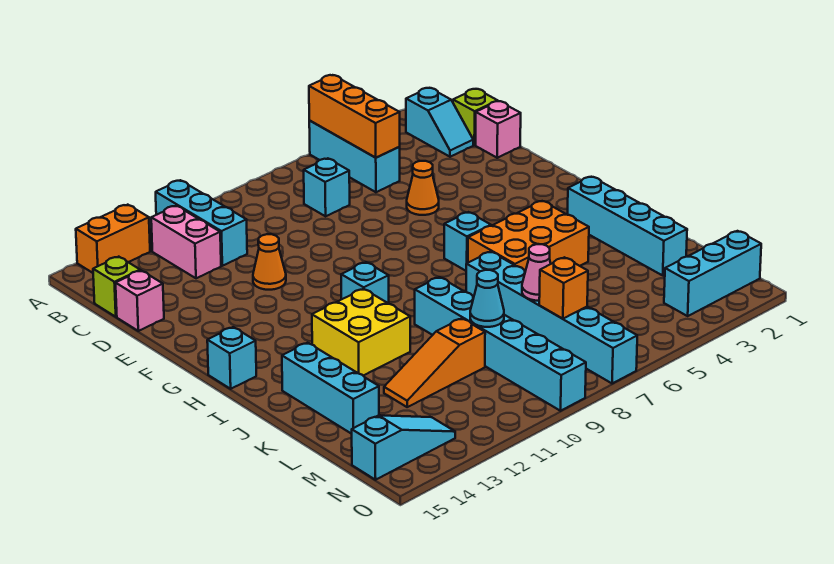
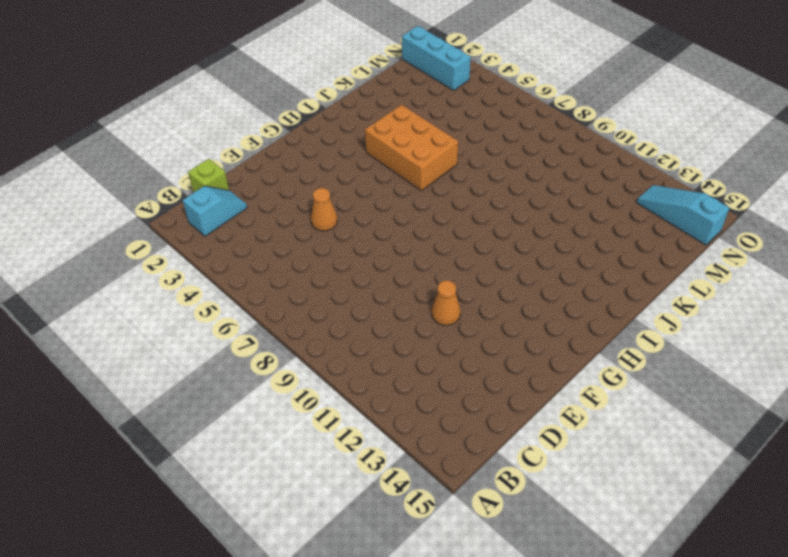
none -> cyan 1x3 brick [309,121,400,192]
none -> cyan 1x3 brick [156,180,247,266]
none -> orange 1x2 brick [76,205,150,273]

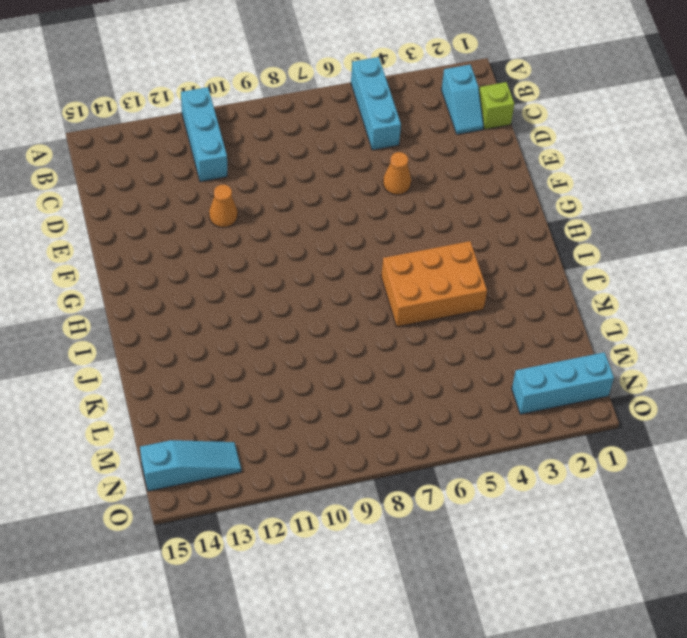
none -> orange 1x2 brick [76,205,150,273]
none -> pink 1x2 brick [151,206,221,278]
none -> cyan 1x1 brick [304,158,350,216]

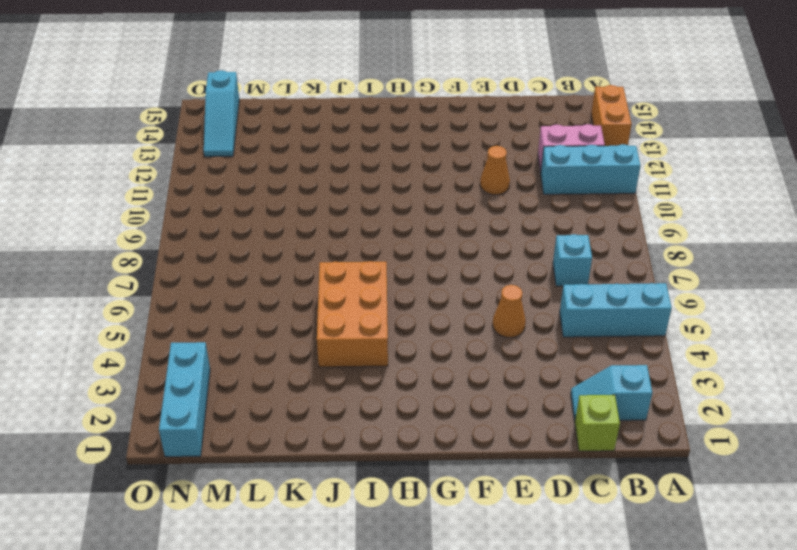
none -> lime 1x1 brick [93,257,140,317]
none -> pink 1x1 brick [476,101,521,158]
none -> pink 1x1 brick [116,270,164,331]

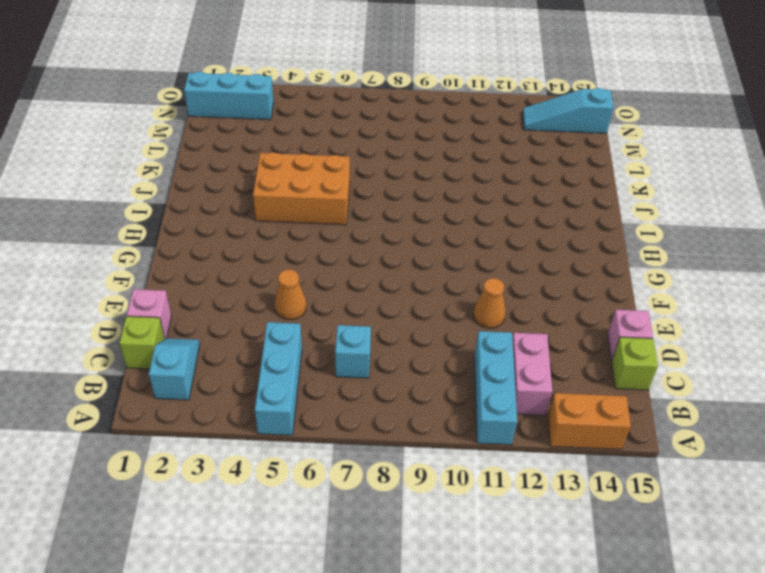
none -> cyan 1x1 brick [444,212,491,271]
none -> cyan 1x1 brick [341,262,389,303]
none -> cyan 1x1 brick [207,327,256,389]

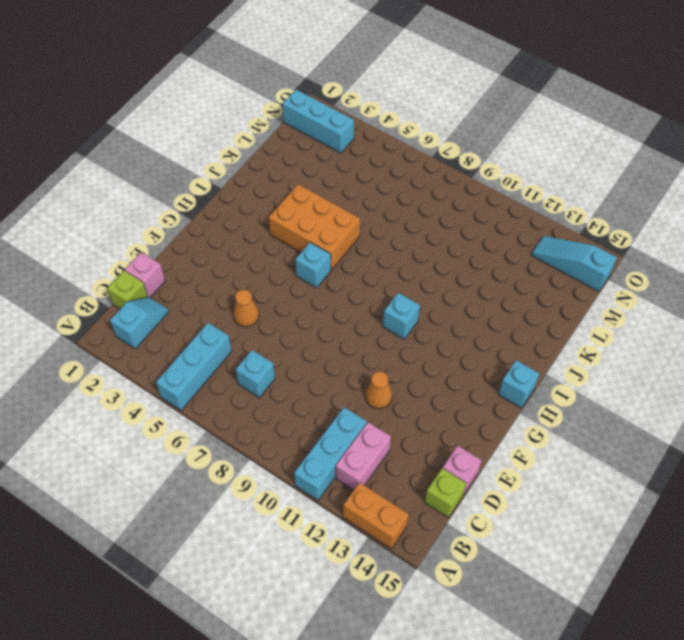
none -> cyan 1x4 brick [567,177,687,275]
none -> yellow 2x2 brick [312,289,410,376]
none -> cyan 1x6 brick [466,252,637,384]

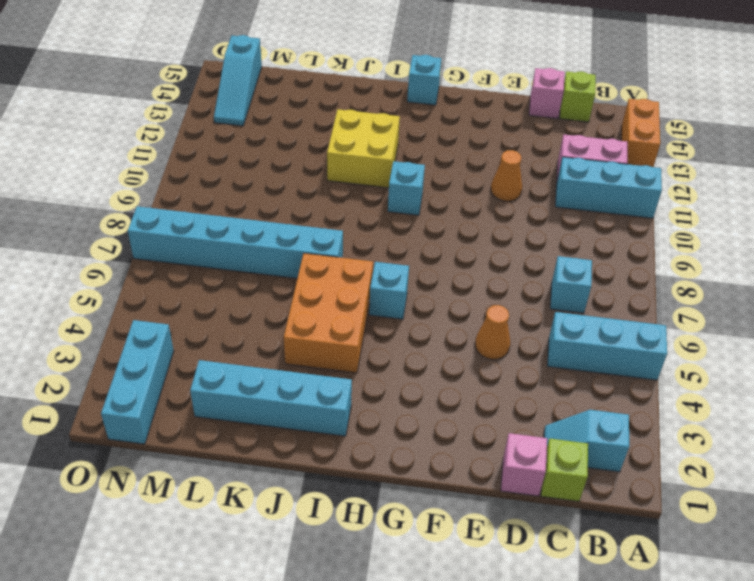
none -> cyan 1x6 brick [415,277,586,411]
none -> cyan 1x3 brick [282,343,379,434]
none -> orange 1x3 slope [384,318,485,407]

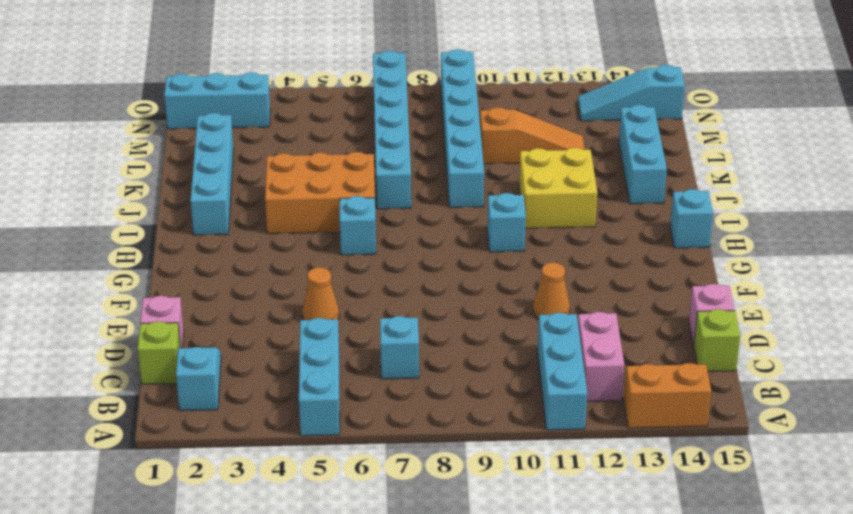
none -> orange 1x3 brick [309,75,400,158]
none -> pink 1x1 cone [522,244,551,301]
none -> cyan 1x1 cone [470,270,504,327]

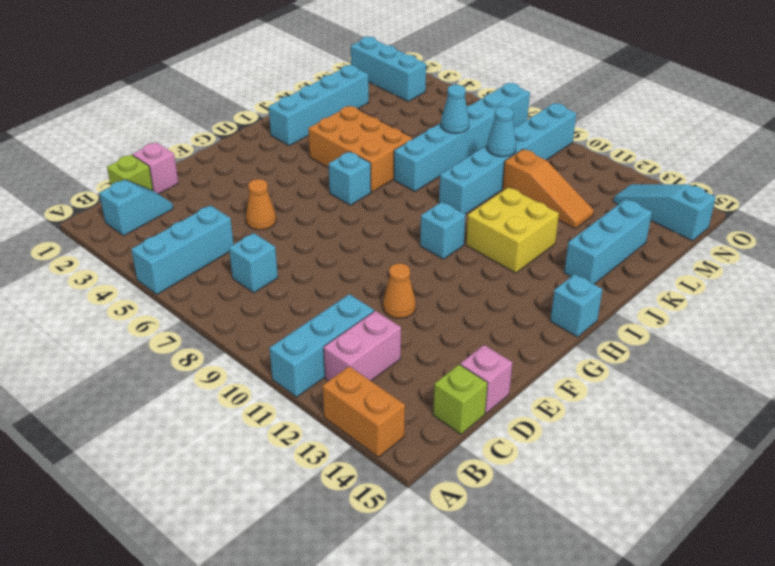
cyan 1x1 cone [441,85,469,133] -> pink 1x1 cone [522,244,551,301]
none -> orange 1x3 brick [309,75,400,158]
none -> orange 1x1 brick [539,257,588,319]

